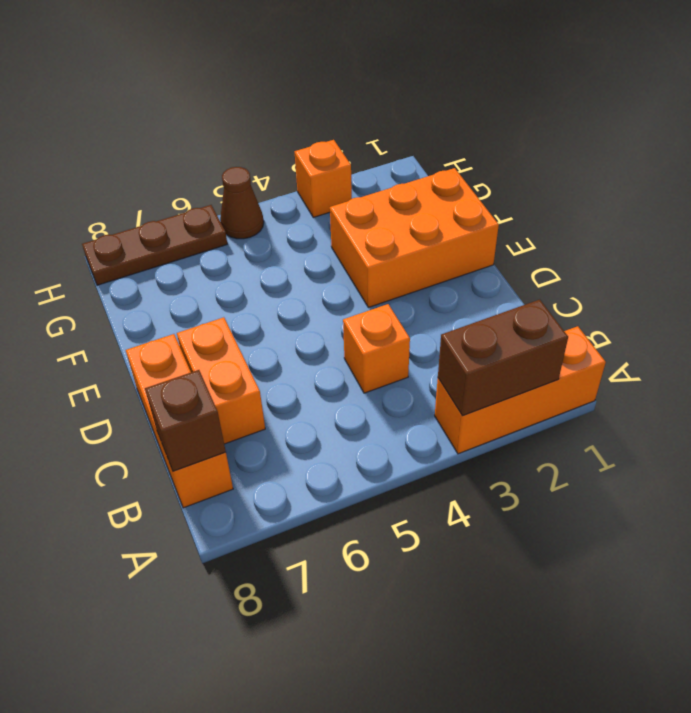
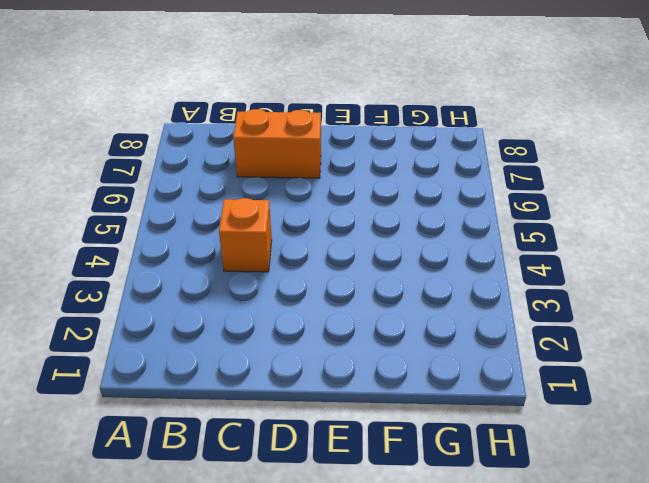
none -> orange 1x3 brick [435,326,606,454]
none -> orange 1x3 brick [126,334,233,508]

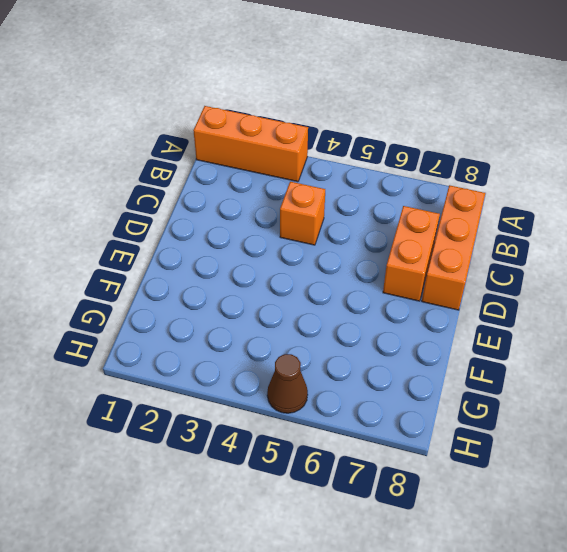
none -> orange 2x3 brick [330,168,499,307]
none -> orange 1x1 brick [295,140,352,217]

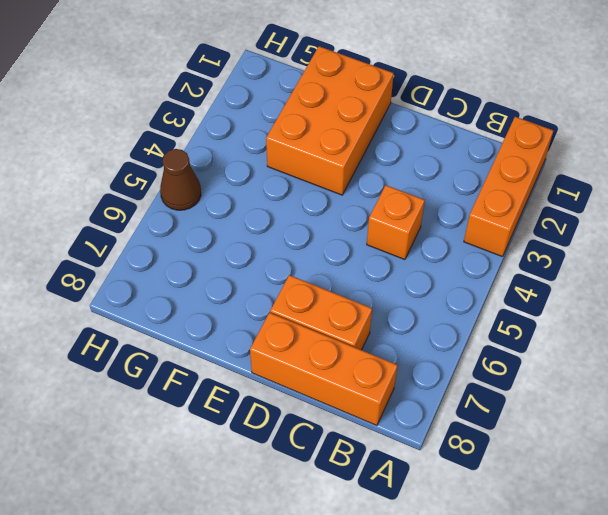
none -> orange 1x1 brick [295,140,352,217]
none -> brown 1x3 plate [82,205,227,285]

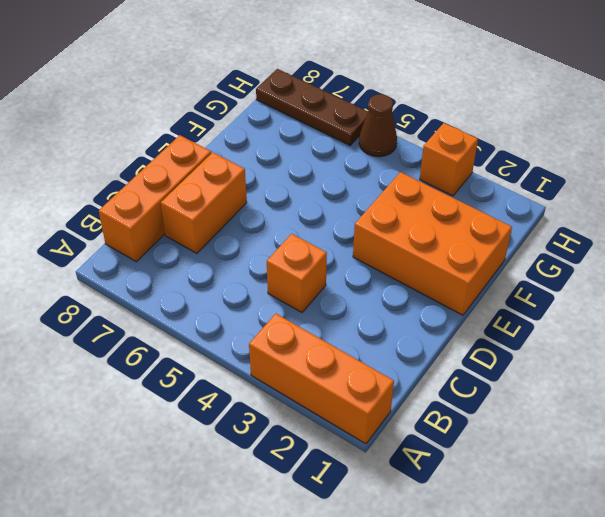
none -> brown 1x2 brick [438,300,568,416]
none -> brown 1x1 brick [145,370,226,471]

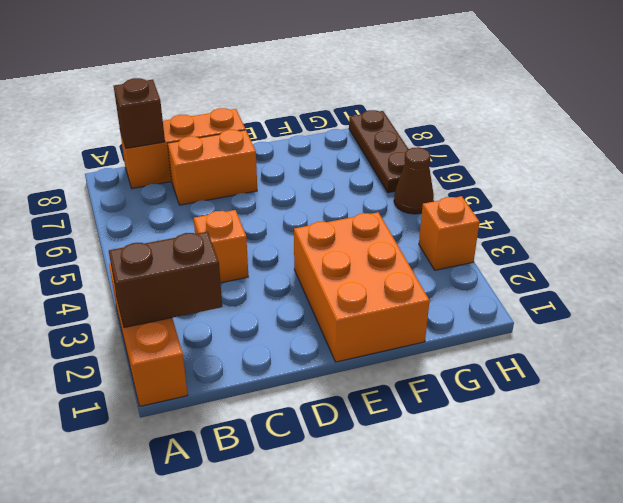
brown 1x2 brick [109,232,222,328] -> brown 1x2 brick turned to [438,300,568,416]

